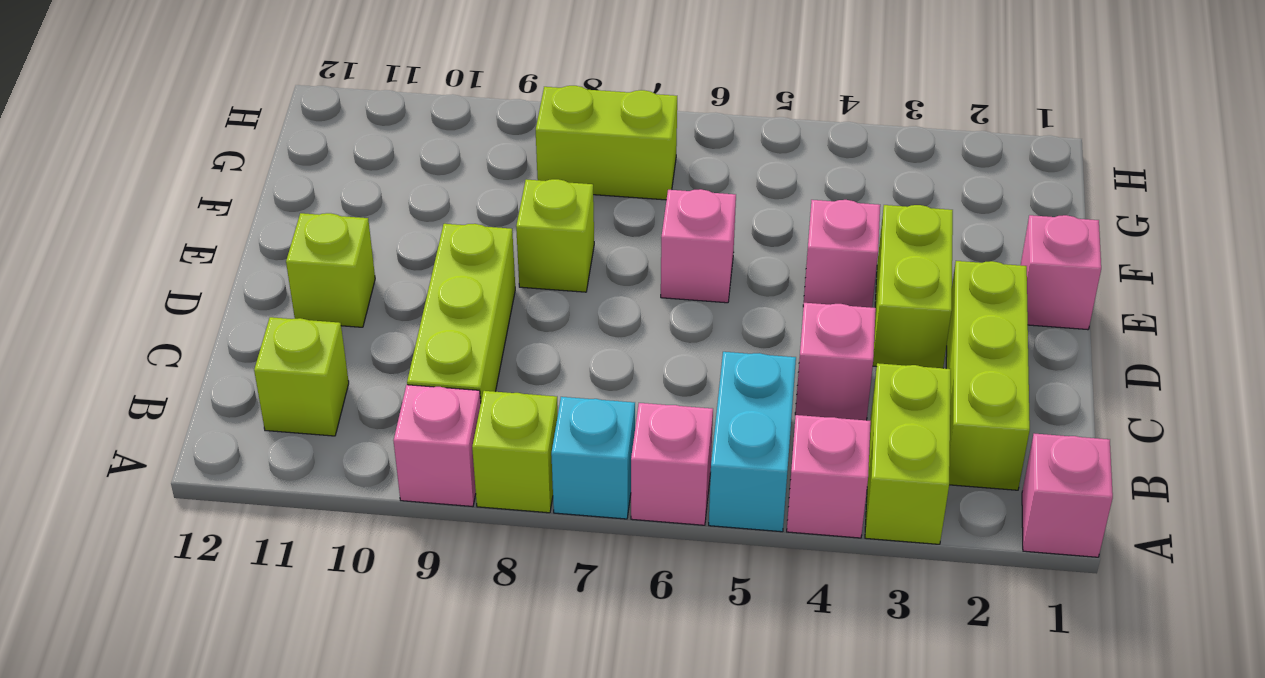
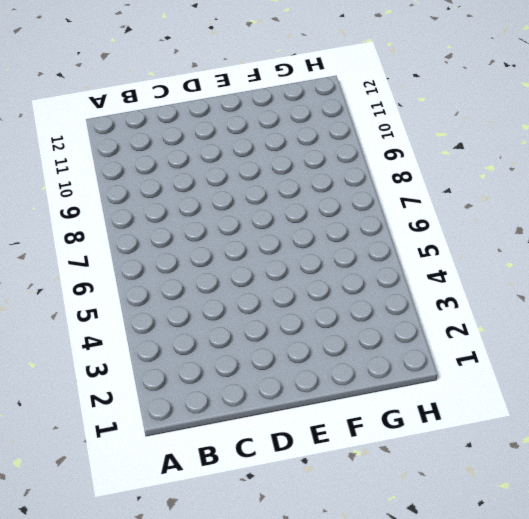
none -> pink 1x1 brick [1022,434,1113,557]
none -> lime 1x2 brick [865,363,951,544]
none -> pink 1x1 brick [787,415,871,538]

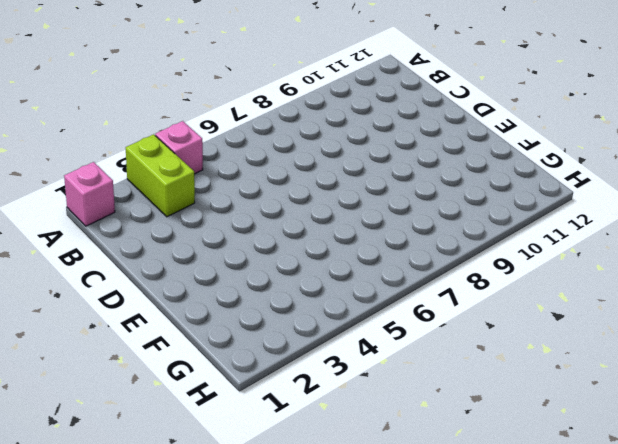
none -> cyan 1x2 brick [709,352,796,532]
none -> pink 1x1 brick [631,403,713,525]
none -> cyan 1x1 brick [551,397,635,519]

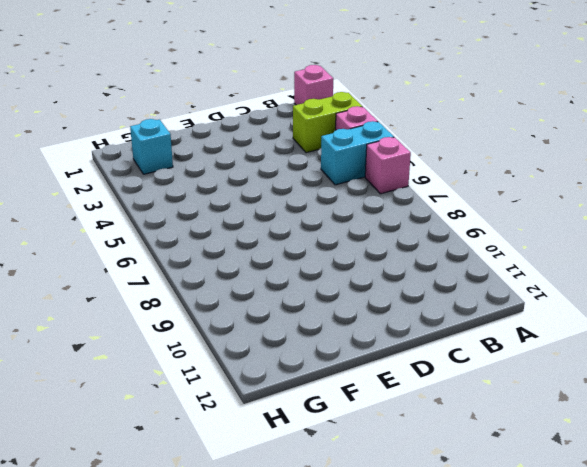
cyan 1x1 brick [130,119,173,174] -> cyan 1x1 brick moved to [551,397,635,519]
none -> lime 1x1 brick [472,391,558,513]
none -> pink 1x1 brick [394,385,481,506]
none -> lime 1x3 brick [946,261,1030,490]

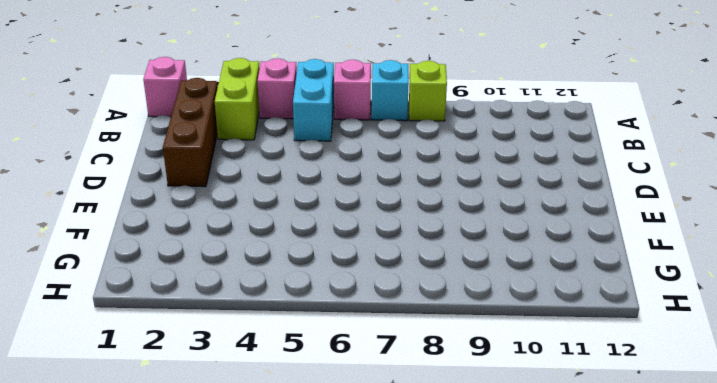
brown 1x3 brick [163,78,218,187] -> lime 1x3 brick [946,261,1030,490]
none -> pink 1x1 brick [394,385,481,506]
none -> lime 1x3 brick [407,224,515,401]
none -> lime 1x1 brick [254,317,349,436]

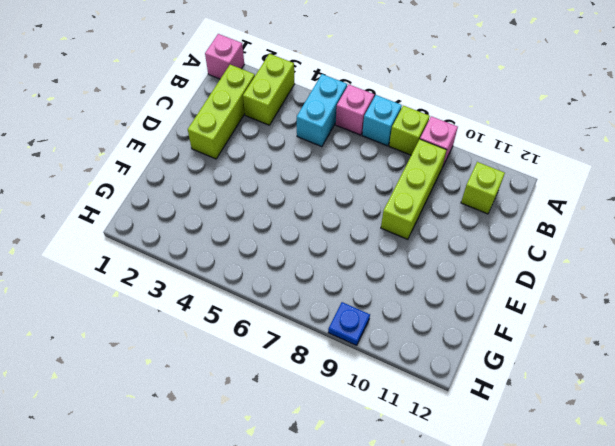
blue 1x1 plate [328,302,370,345] -> none
none -> pink 1x1 brick [787,415,871,538]
none -> pink 1x1 brick [795,303,876,420]
none -> lime 1x2 brick [873,205,953,368]

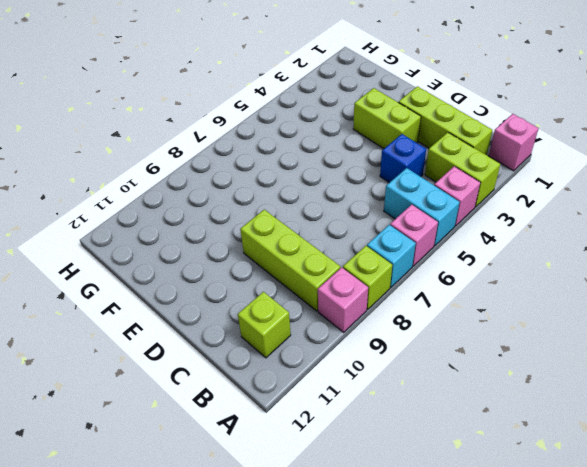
blue 1x1 brick [380,134,426,183] -> pink 1x1 brick [795,303,876,420]
none -> lime 1x1 brick [286,213,375,327]
none -> pink 1x1 brick [1021,215,1101,330]
none -> pink 1x1 brick [803,200,880,308]

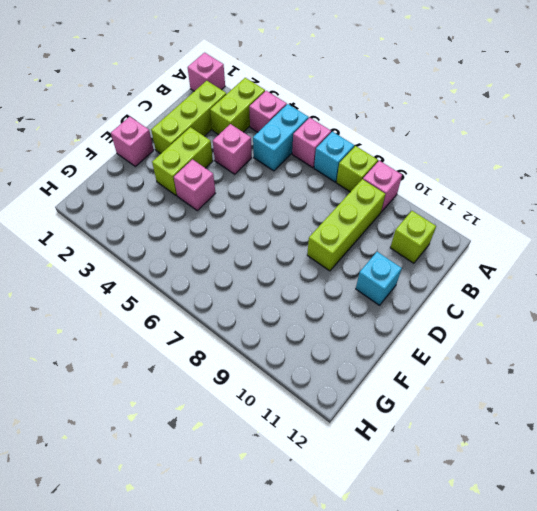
cyan 1x1 brick [356,252,402,305] -> lime 1x1 brick [286,213,375,327]
none -> pink 1x1 brick [661,189,736,303]
none -> lime 1x1 brick [516,179,594,292]
none -> lime 1x2 brick [536,86,677,200]

